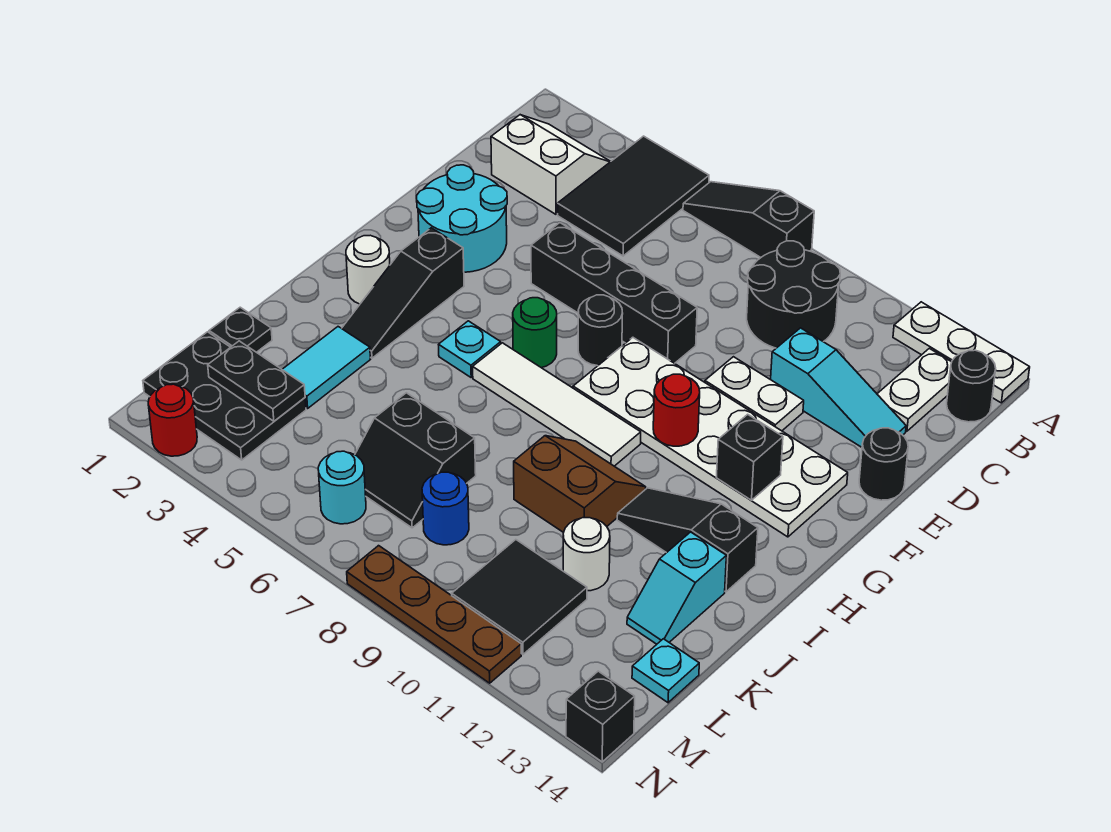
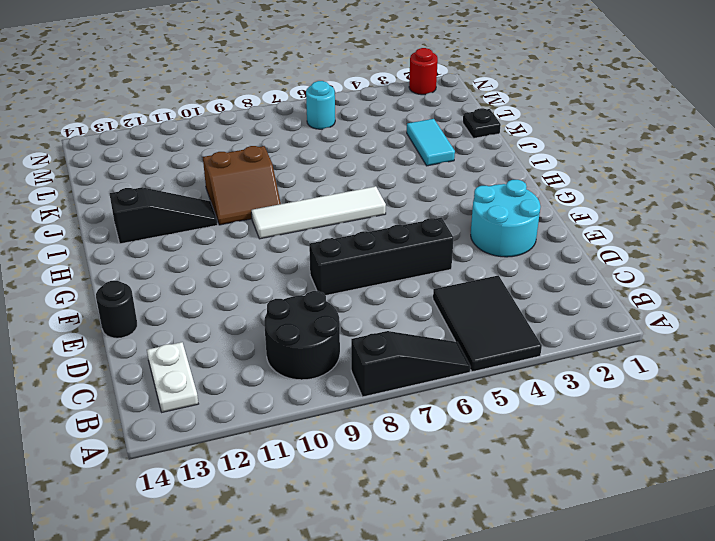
none -> white 1x3 plate [893,302,1030,403]
none -> white 2x2 slope [491,115,611,214]
none -> black 1x1 round brick [947,350,996,422]
none -> cyan 1x3 slope [771,328,906,447]

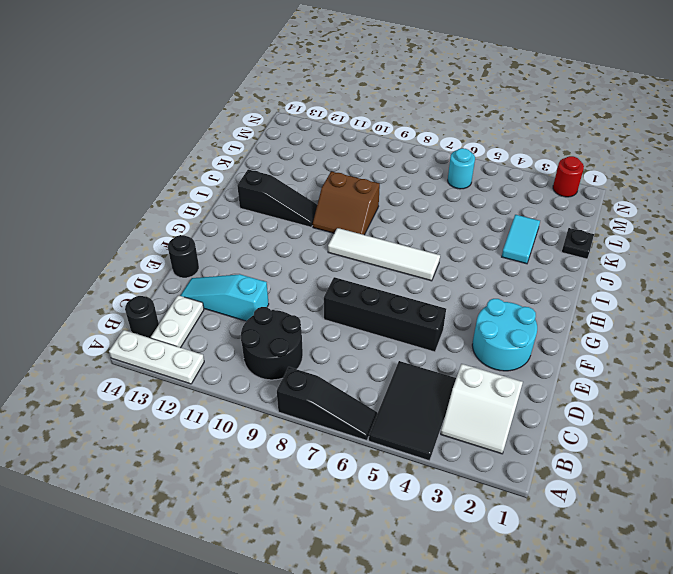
none -> white 1x2 plate [705,357,804,431]
none -> black 1x1 round brick [578,295,623,366]
none -> white 2x6 plate [573,337,848,537]
none -> black 1x3 slope [342,228,464,358]

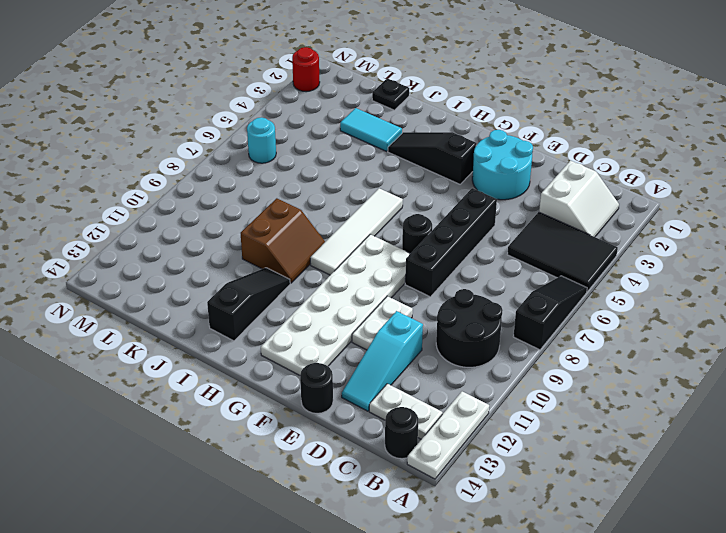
none -> green 1x1 round brick [513,298,557,368]
none -> white 1x1 round brick [346,235,390,304]
none -> cyan 1x1 plate [439,321,501,377]
none -> cyan 1x2 slope [627,532,726,644]

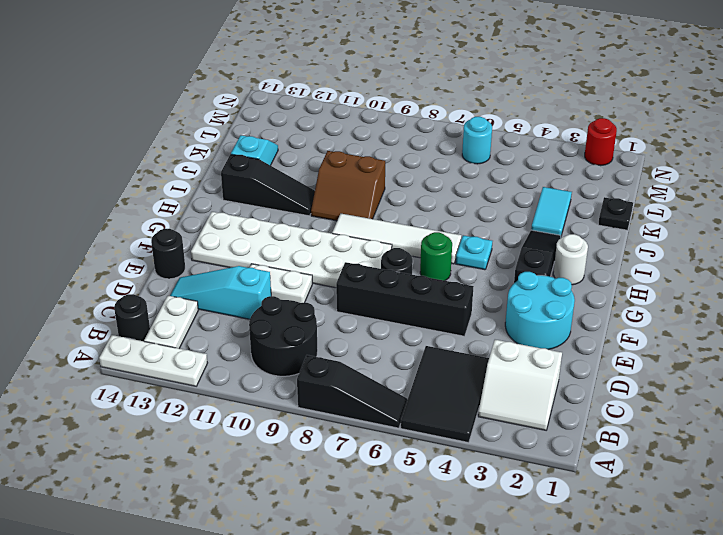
none -> black 2x2 slope [355,393,476,528]
none -> white 1x1 round brick [563,518,610,591]
none -> black 2x3 plate [143,332,306,460]
none -> blue 1x1 round brick [422,472,469,545]

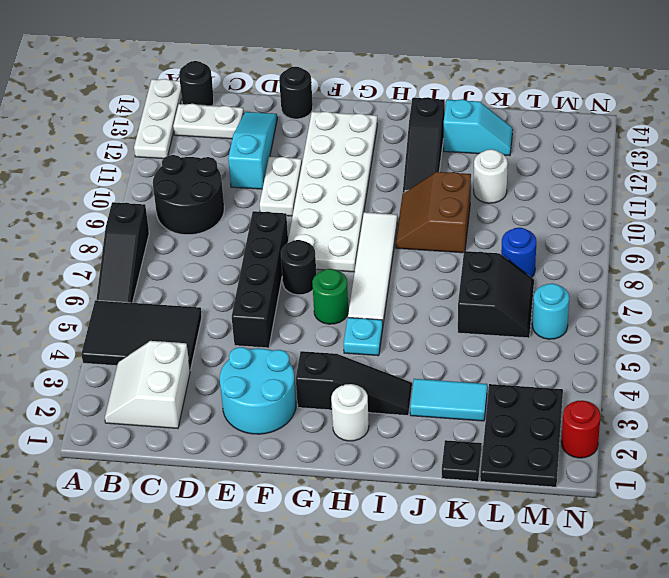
none -> black 2x2 tile [452,540,587,654]
none -> cyan 1x1 plate [632,639,699,703]
none -> brown 1x4 plate [347,546,521,683]
none -> black 1x1 brick [566,671,635,762]

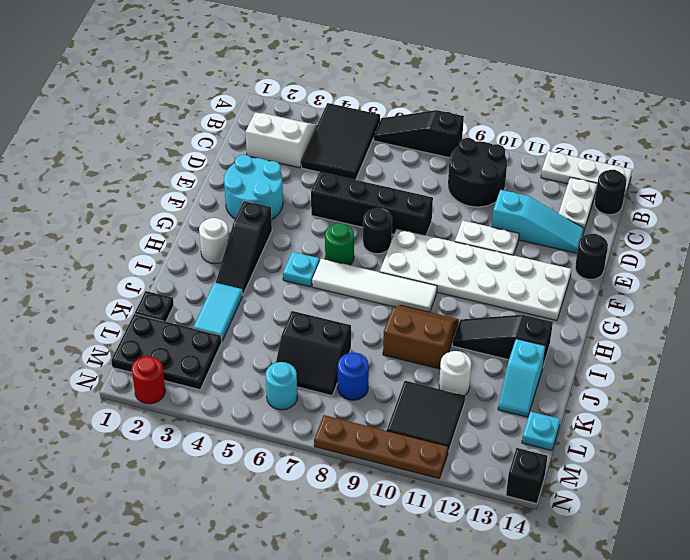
none -> red 1x1 round brick [653,374,700,446]
none -> black 1x1 brick [716,414,783,500]
none -> black 1x2 plate [208,341,305,421]

